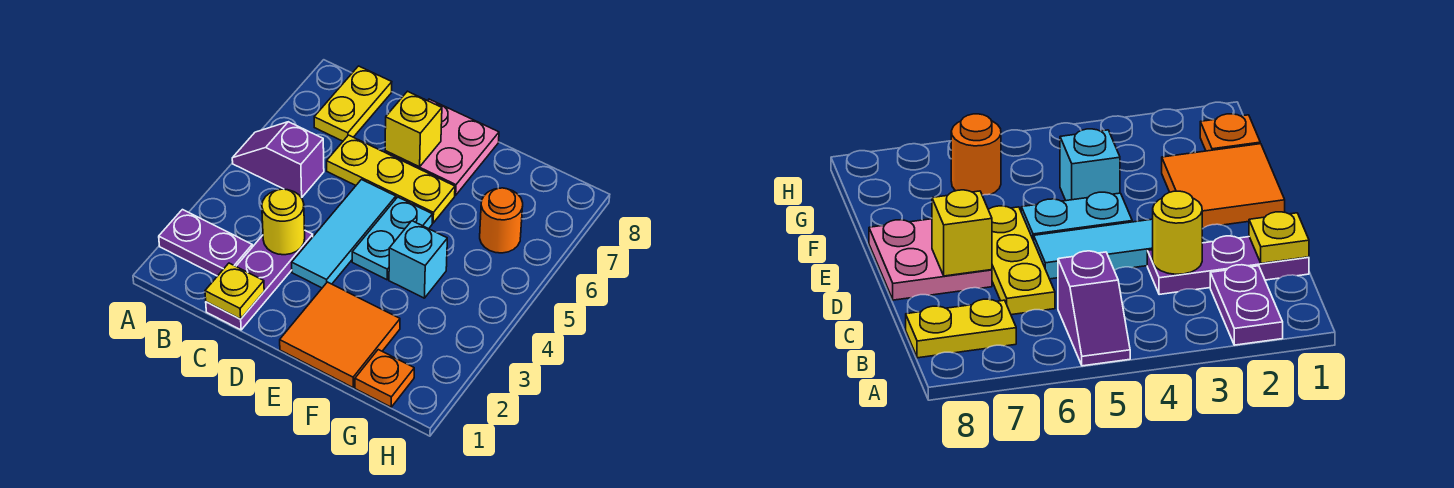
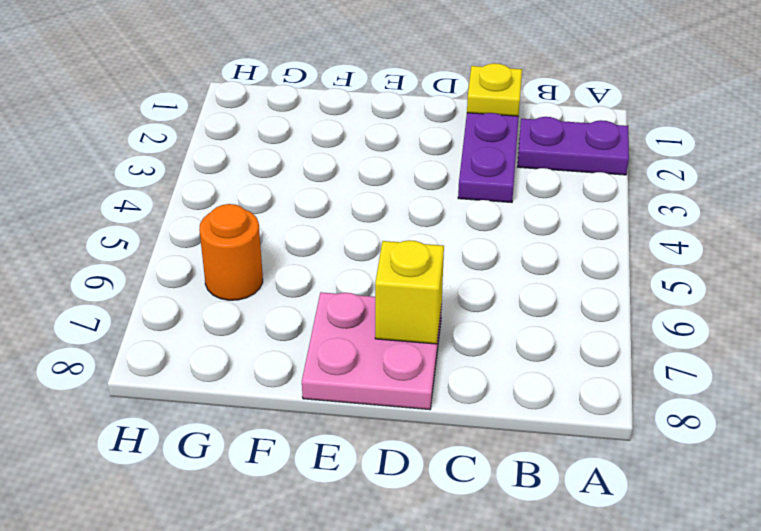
none -> purple 1x2 slope [232,122,324,198]
none -> yellow 1x2 plate [314,66,392,141]
none -> yellow 1x3 plate [327,135,455,223]

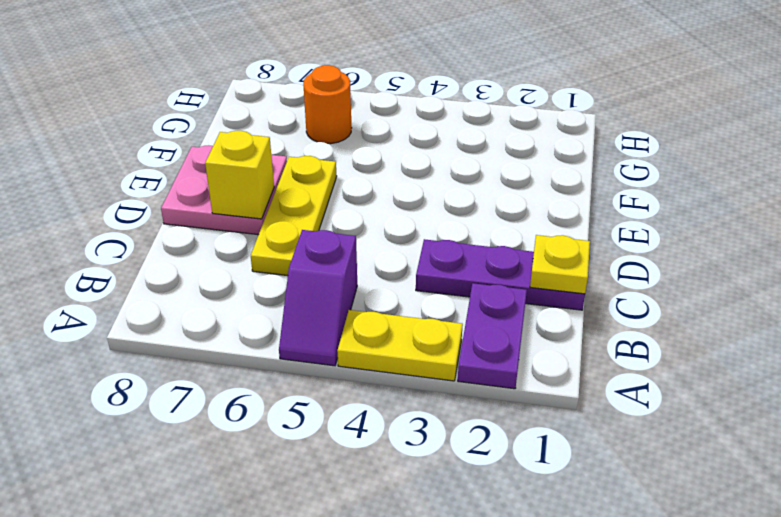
yellow 1x2 plate [337,310,463,381] -> yellow 1x2 plate moved to [314,66,392,141]
none -> cyan 1x3 tile [292,180,396,288]
none -> orange 2x2 tile [280,282,400,387]
none -> cyan 1x2 plate [352,197,432,280]

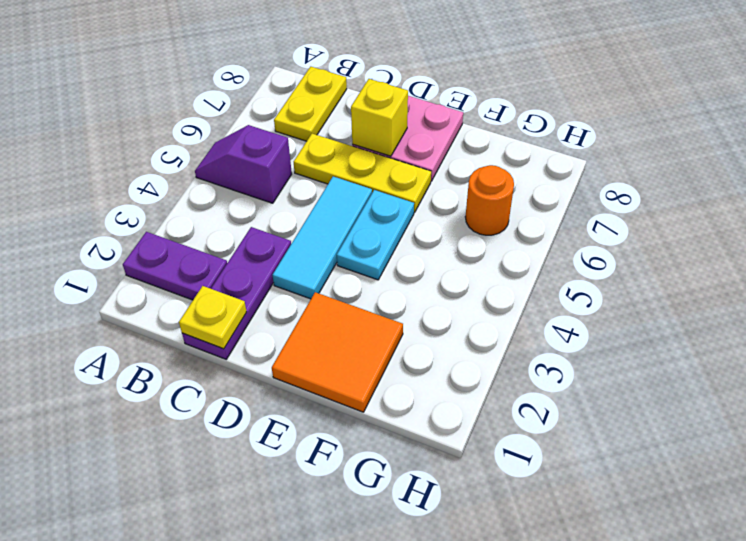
none -> cyan 1x1 brick [389,221,447,298]
none -> orange 1x1 plate [355,350,414,407]
none -> yellow 1x1 round brick [262,189,305,255]

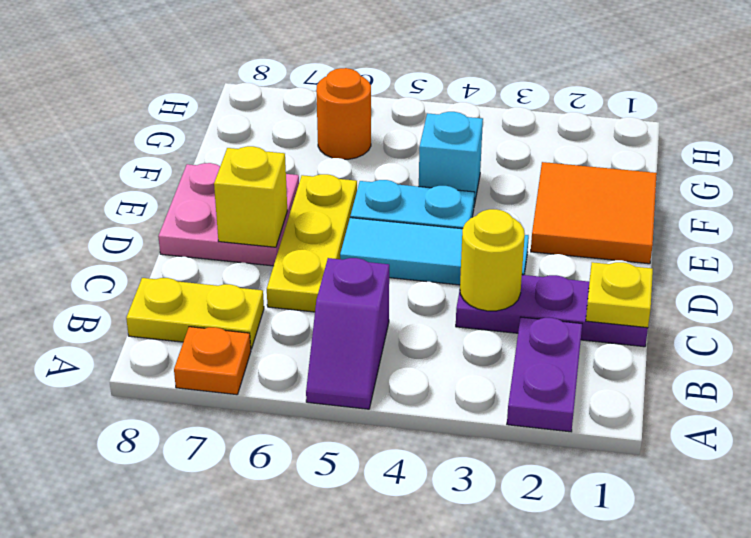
orange 1x1 plate [174,327,251,395] -> orange 1x1 plate moved to [355,350,414,407]

